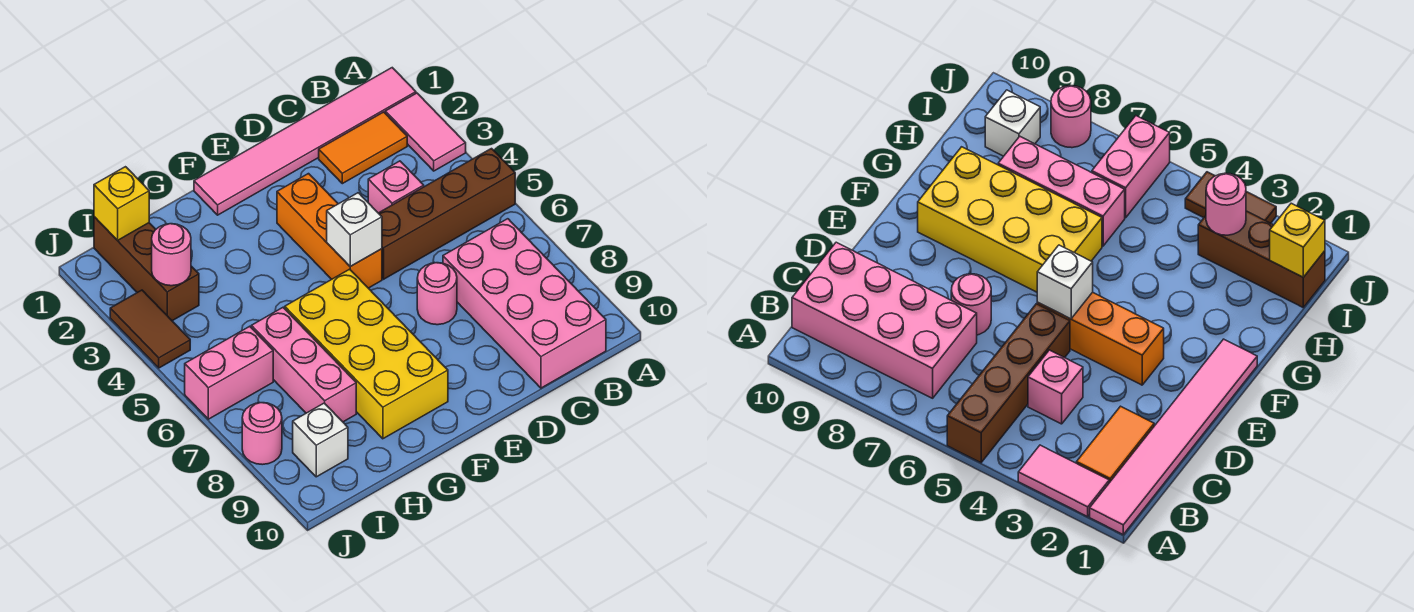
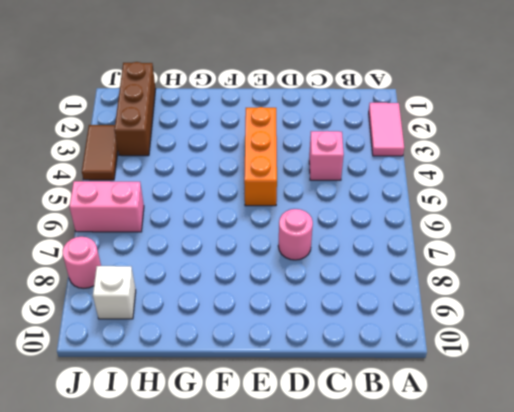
none -> pink 1x6 tile [194,68,416,215]
none -> brown 1x4 brick [379,149,515,279]
none -> orange 1x2 tile [319,112,407,184]

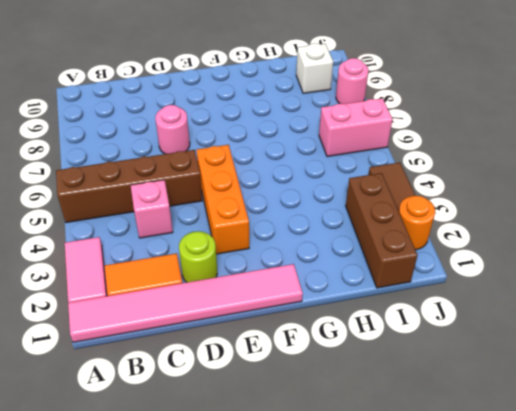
lime 1x1 round brick [179,231,217,282] -> none
orange 1x1 round brick [399,196,435,250] -> none
none -> pink 2x4 brick [443,219,606,388]
none -> yellow 2x4 brick [285,269,448,439]
none -> pink 1x3 brick [251,308,356,422]

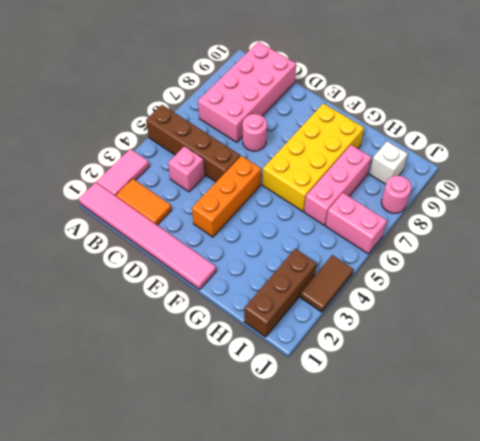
none -> white 1x1 brick [327,193,382,266]
none -> yellow 1x1 brick [94,167,149,240]
none -> pink 1x1 round brick [152,224,191,286]

